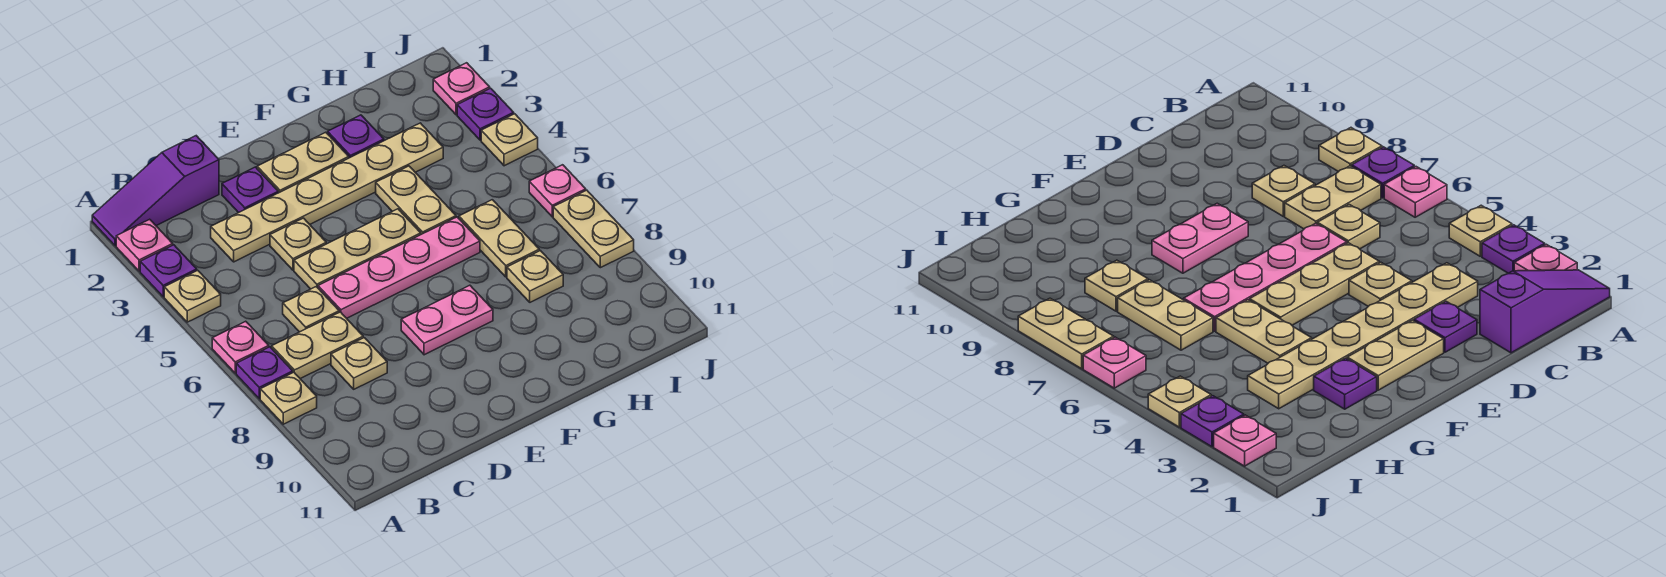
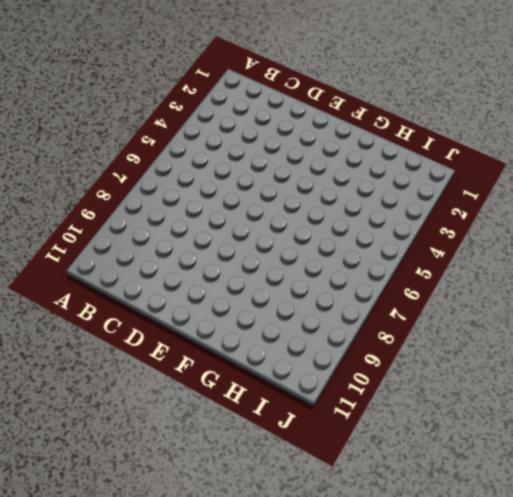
none -> purple 1x3 slope [92,136,219,246]
none -> pink 1x1 plate [116,219,173,271]
none -> purple 1x1 plate [140,245,197,297]

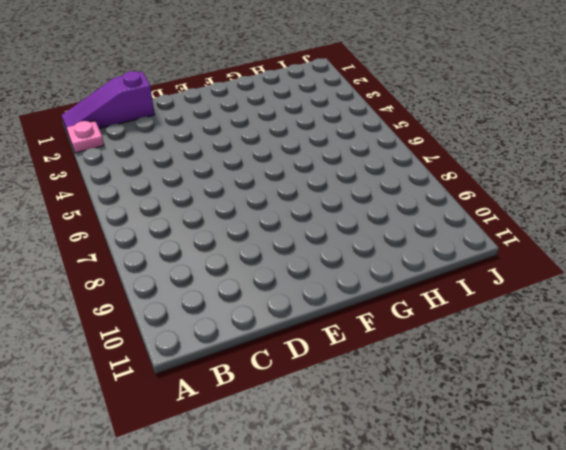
none -> purple 1x1 plate [140,245,197,297]
none -> tan 1x1 plate [164,270,221,322]
none -> pink 1x1 plate [212,321,269,373]

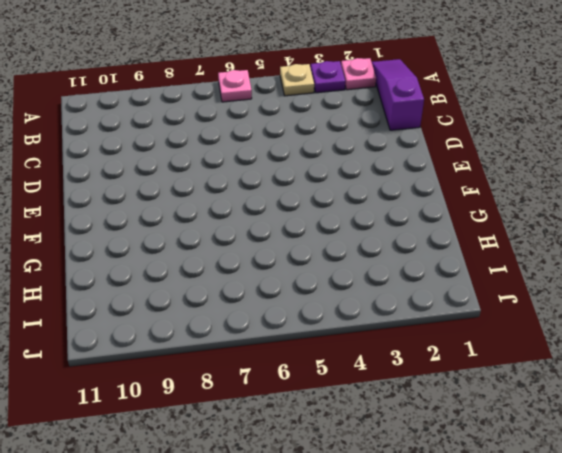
none -> purple 1x1 plate [236,347,293,399]
none -> tan 1x1 plate [260,372,317,424]
none -> tan 1x2 plate [272,312,363,379]

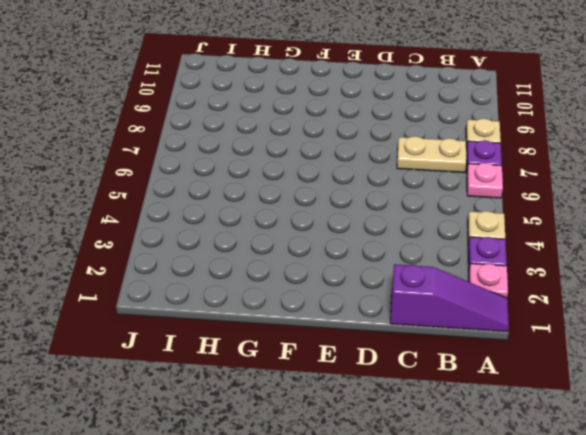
none -> tan 1x6 plate [211,123,443,262]
none -> tan 1x1 plate [283,287,339,332]
none -> tan 1x1 plate [331,338,387,389]

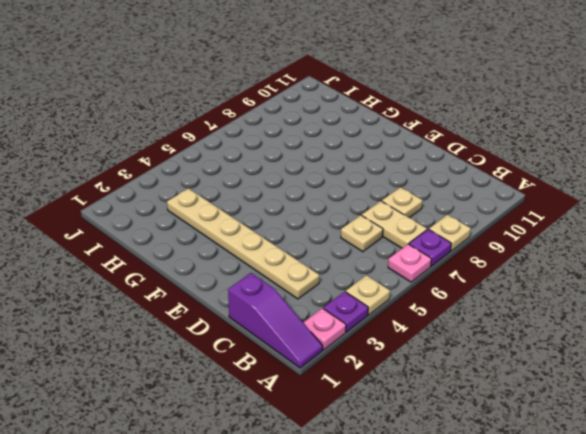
none -> purple 1x1 plate [222,167,278,213]
none -> tan 1x1 plate [270,218,326,270]
none -> tan 1x3 plate [294,209,421,289]

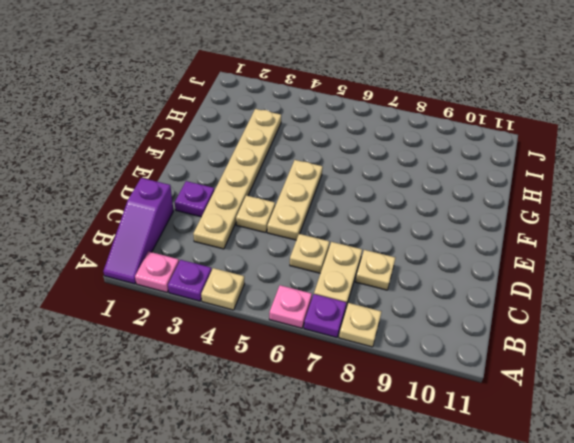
none -> pink 1x4 plate [318,217,480,318]
none -> tan 1x2 plate [257,132,349,193]
none -> pink 1x2 plate [401,285,493,355]

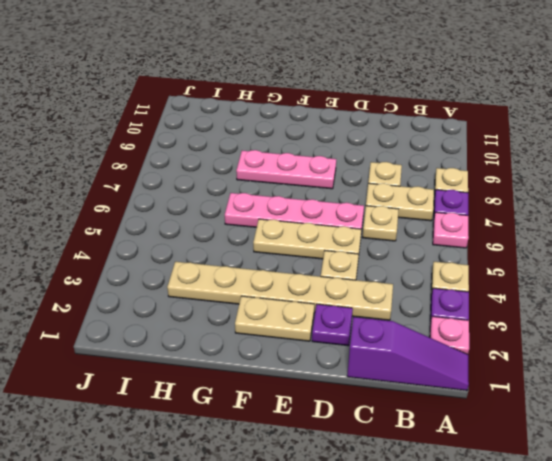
pink 1x3 plate [236,150,336,189] -> pink 1x2 plate [401,285,493,355]
none -> purple 1x1 plate [328,115,384,158]
none -> tan 1x2 plate [376,166,456,234]
none -> tan 1x2 plate [459,200,539,277]

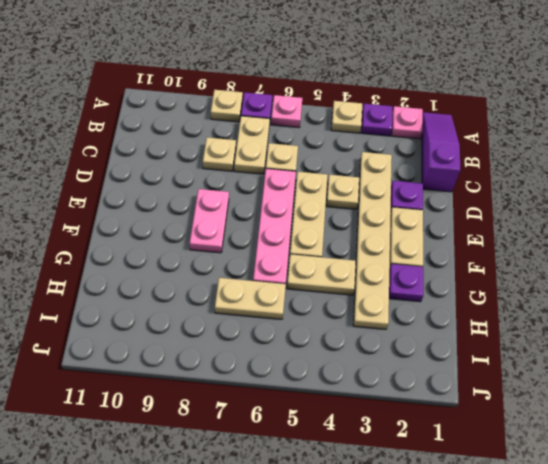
none -> tan 1x1 plate [507,251,563,302]
none -> pink 1x1 plate [433,63,490,115]
none -> purple 1x1 plate [457,88,514,140]

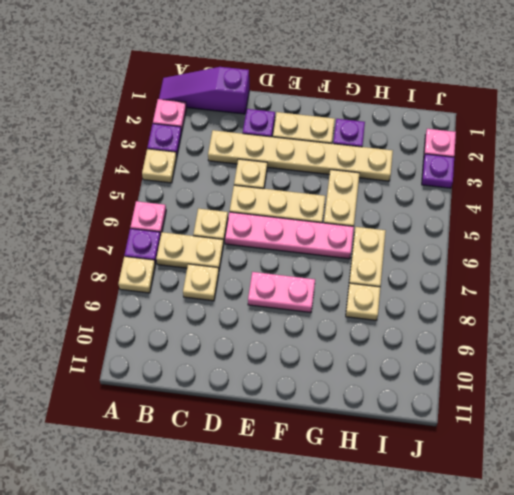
none -> tan 1x1 plate [481,114,538,166]
none -> pink 1x1 plate [529,165,586,217]
none -> tan 1x2 plate [553,190,634,268]

